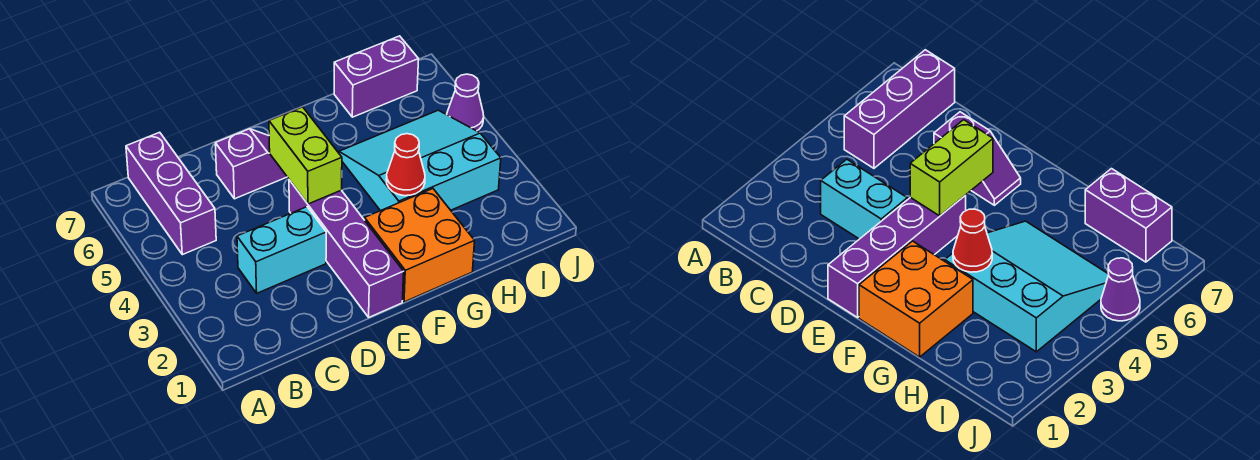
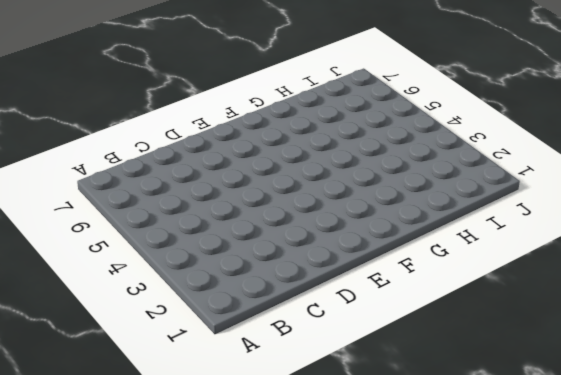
none -> purple 1x3 brick [126,132,216,255]
none -> cyan 1x2 brick [237,207,326,293]

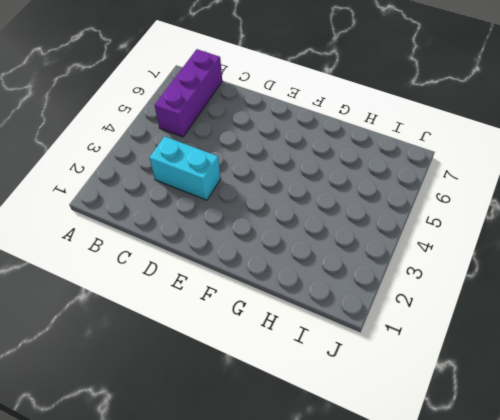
none -> purple 1x2 slope [215,129,287,199]
none -> purple 1x4 brick [289,180,404,317]

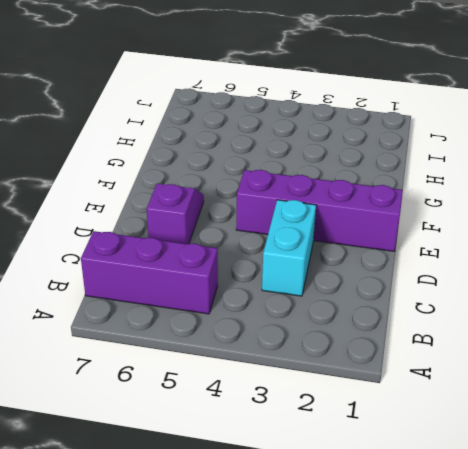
none -> orange 2x2 brick [365,189,475,302]
none -> cyan 3x3 slope [339,110,501,211]

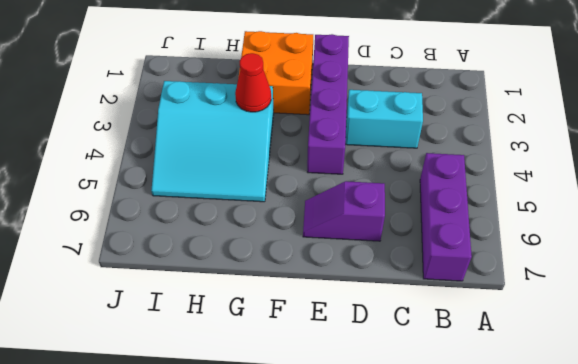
none -> purple 1x2 brick [334,36,419,117]
none -> purple 1x1 cone [447,74,484,131]

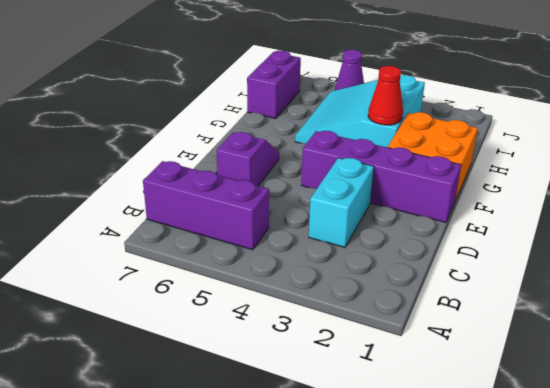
none -> lime 1x2 brick [269,107,342,204]

